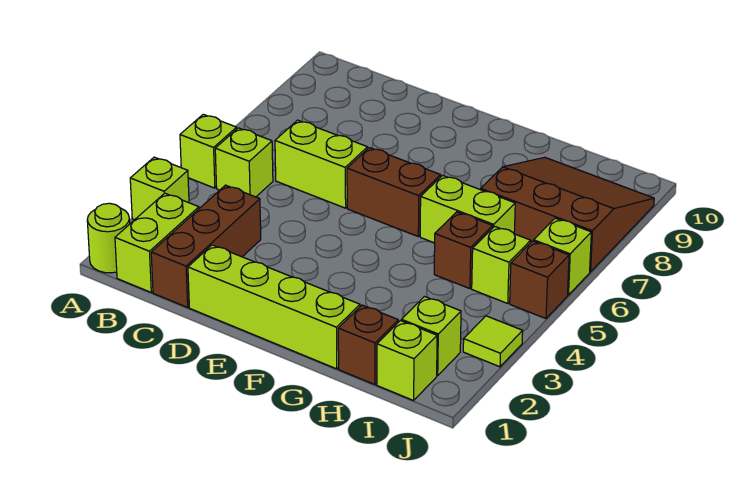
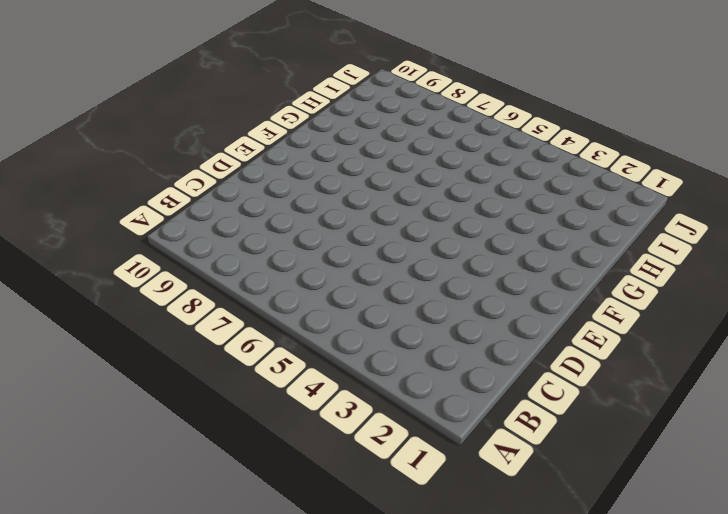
none -> lime 1x1 round brick [87,203,130,273]
none -> lime 1x1 brick [130,157,189,220]
none -> lime 1x1 brick [180,114,237,188]

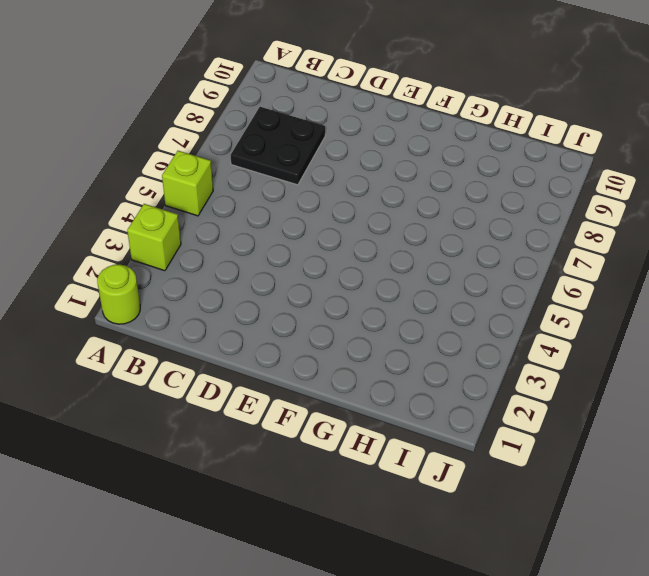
black 2x2 plate [231,107,325,185] -> none
none -> lime 1x2 brick [115,193,199,292]
none -> lime 1x1 brick [215,128,273,197]
none -> brown 1x3 brick [151,185,261,307]

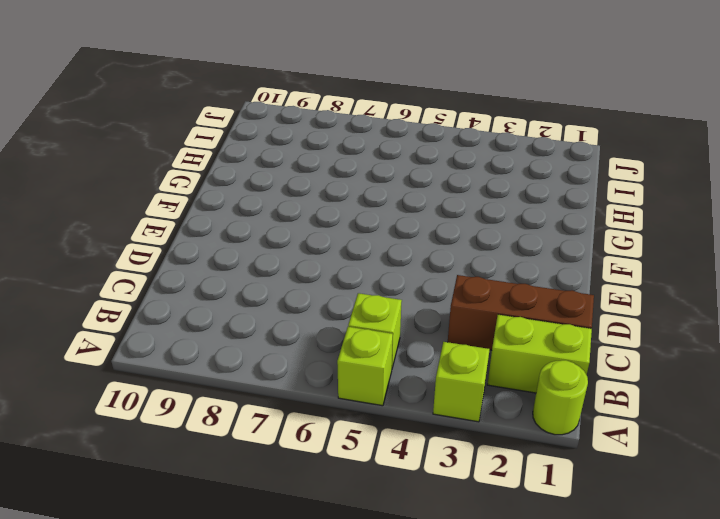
none -> lime 1x2 brick [275,120,368,208]
none -> lime 1x4 brick [188,245,360,369]
none -> brown 1x2 brick [347,148,441,236]

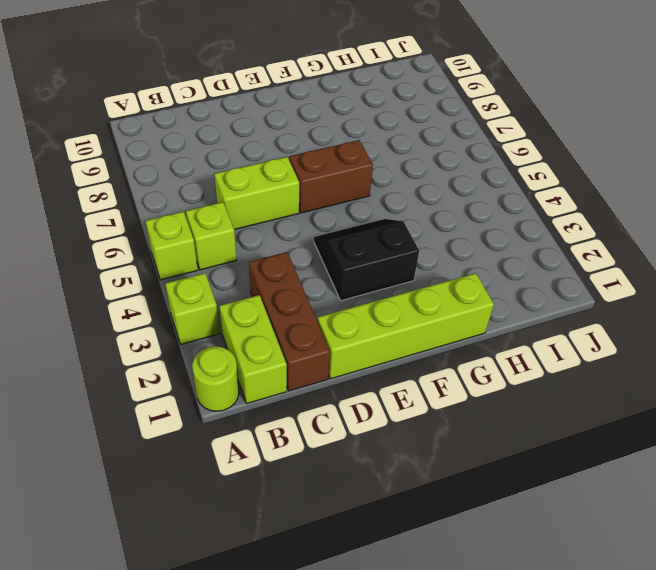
black 2x2 slope [314,219,419,301] -> none
none -> lime 1x2 brick [420,175,515,243]
none -> brown 1x1 brick [338,305,398,385]
none -> brown 1x1 brick [434,212,493,289]

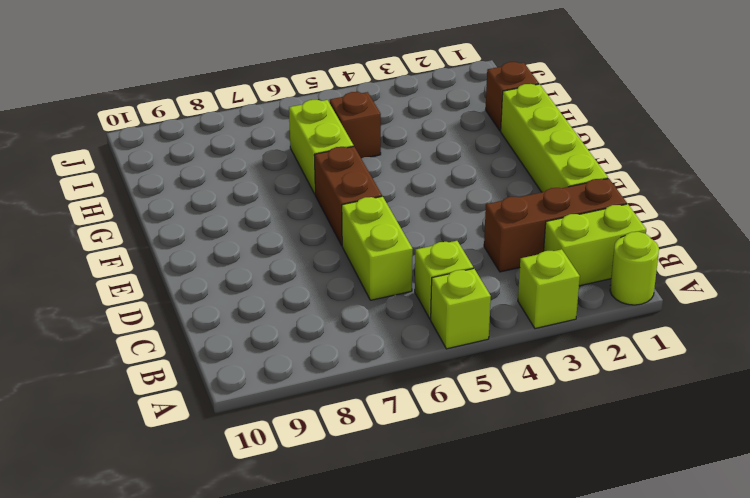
none -> brown 3x3 slope [481,157,654,272]
none -> lime 1x1 brick [377,321,437,400]
none -> lime 1x1 brick [401,297,461,376]

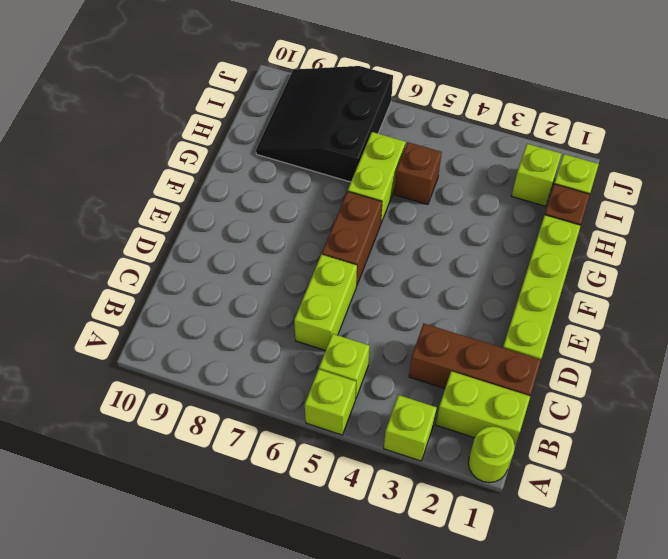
black 3x3 slope [256,66,393,182] -> brown 3x3 slope [481,157,654,272]
none -> lime 1x1 brick [472,226,531,303]
none -> lime 1x1 tile [463,316,523,367]
none -> brown 1x1 brick [510,241,569,319]

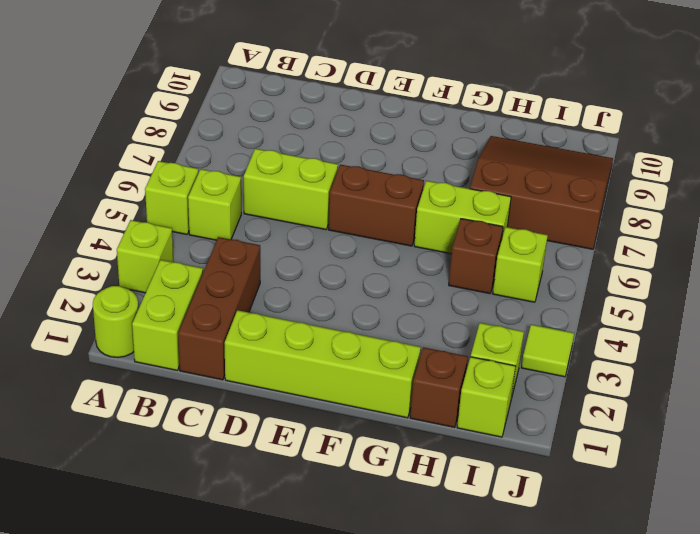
none -> brown 1x1 brick [510,241,569,319]
none -> lime 1x1 brick [534,218,591,295]

